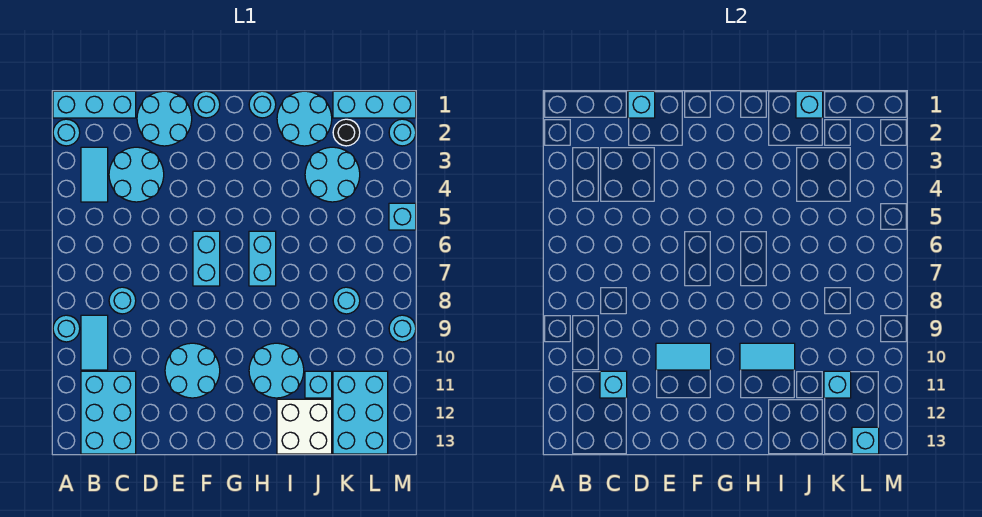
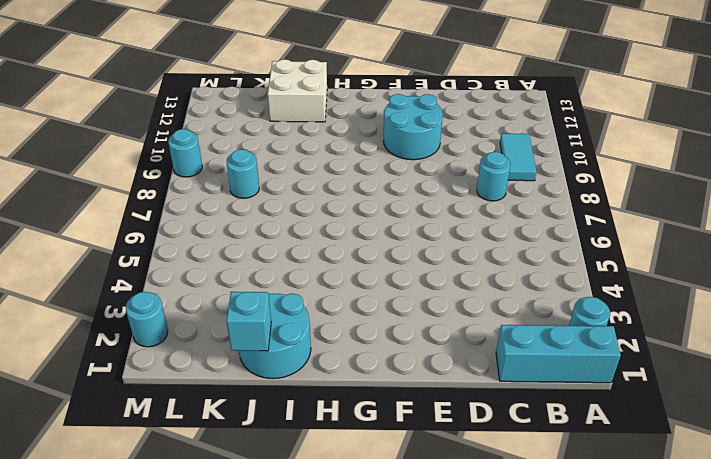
none -> cyan 1x1 round brick [53,315,80,342]
none -> cyan 1x2 tile [81,147,108,202]
none -> cyan 2x3 brick [81,371,136,454]
none -> cyan 2x2 round brick [109,147,164,202]

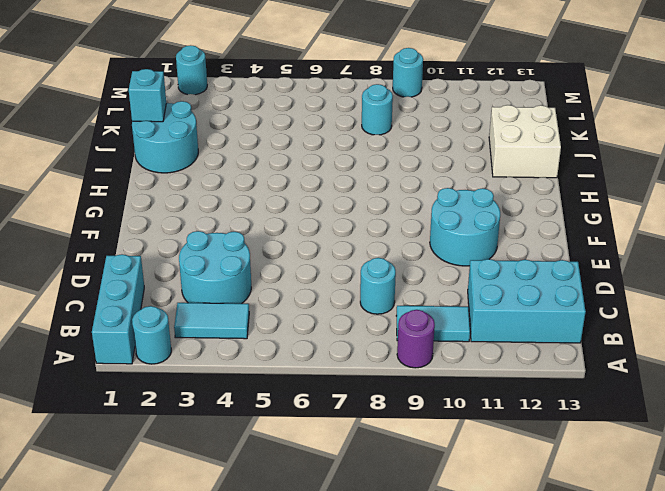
purple 1x1 round brick [397,310,435,368] -> cyan 1x1 round brick [53,315,80,342]
none -> cyan 2x2 round brick [137,91,192,146]
none -> cyan 1x1 round brick [193,91,220,118]
none -> cyan 1x2 brick [193,231,220,286]
none -> cyan 1x1 round brick [249,91,276,118]

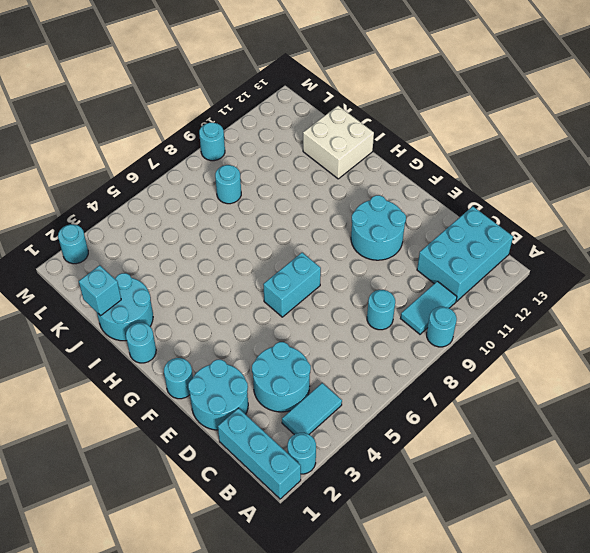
none -> cyan 1x2 brick [249,231,276,286]
none -> cyan 2x2 round brick [249,343,304,398]
none -> cyan 2x2 round brick [305,147,360,202]
none -> cyan 1x1 brick [305,371,332,398]

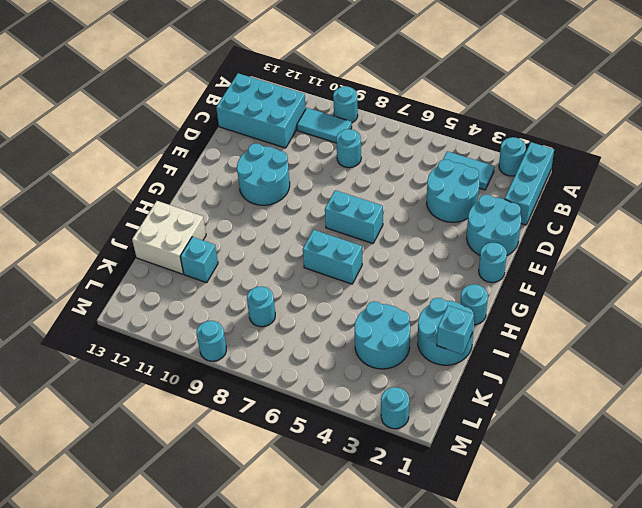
none -> cyan 2x2 round brick [249,343,304,398]
none -> cyan 1x3 brick [333,91,416,118]
none -> black 1x1 round brick [333,119,360,146]
none -> cyan 2x3 brick [333,371,388,454]

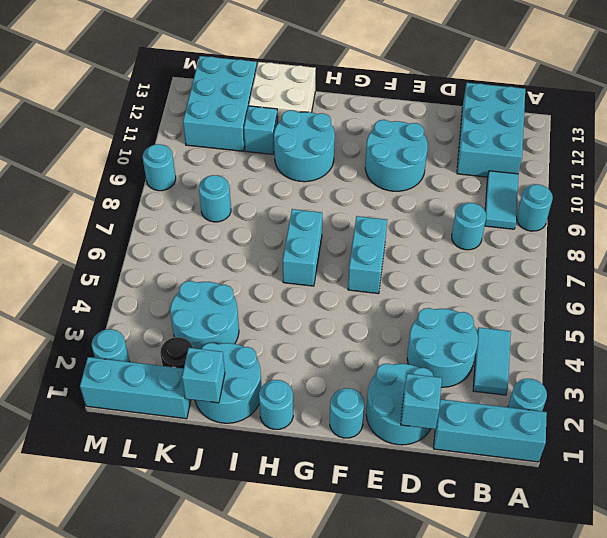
none -> cyan 1x1 brick [389,203,416,230]
none -> cyan 1x1 brick [600,371,627,398]
none -> cyan 1x2 tile [656,343,711,370]
none -> cyan 1x2 tile [740,343,795,370]

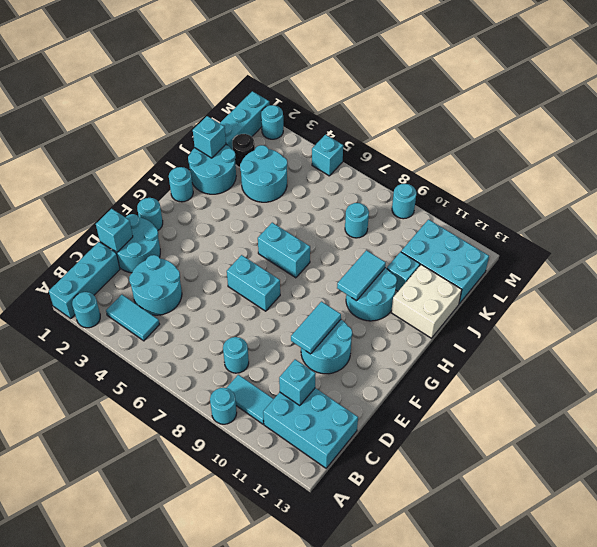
none -> cyan 1x1 brick [824,371,851,398]
none -> cyan 1x1 brick [852,427,879,454]

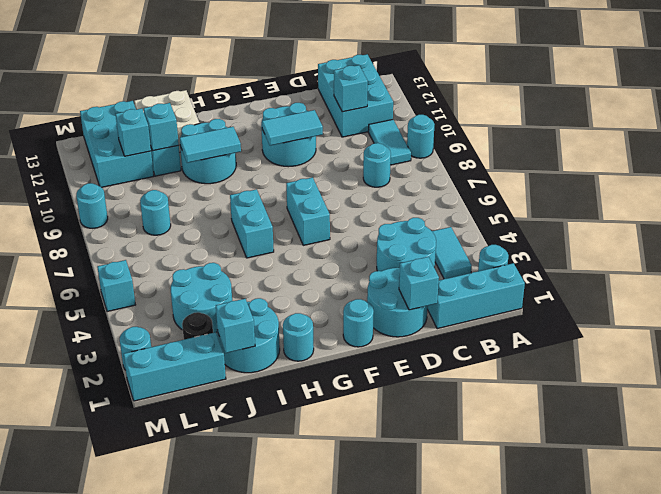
cyan 1x1 brick [144,103,179,151] -> cyan 1x1 brick moved to [852,427,879,454]

